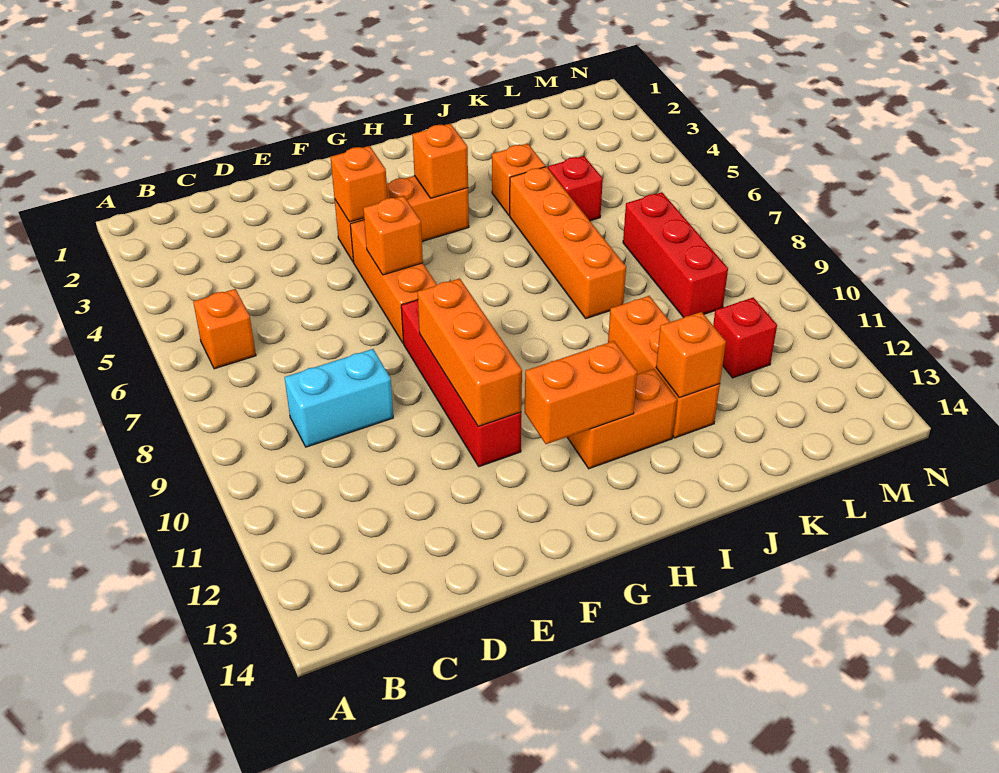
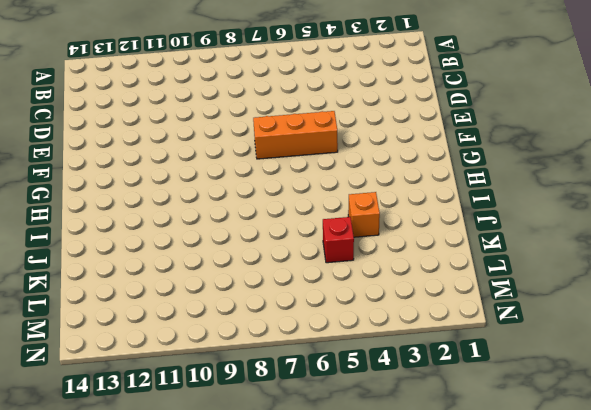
none -> orange 1x1 brick [193,289,256,369]
none -> cyan 1x2 brick [285,349,393,447]
none -> orange 1x3 brick [335,176,469,262]

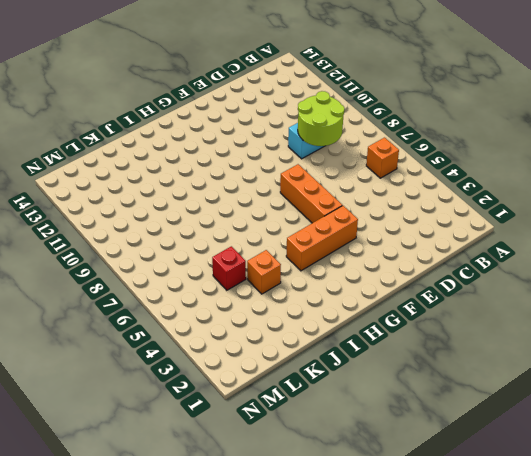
lime 2x2 round brick [298,91,344,146] -> none
none -> red 1x4 brick [401,300,521,467]
none -> orange 1x2 brick [567,369,677,469]
none -> orange 1x4 brick [510,167,626,318]

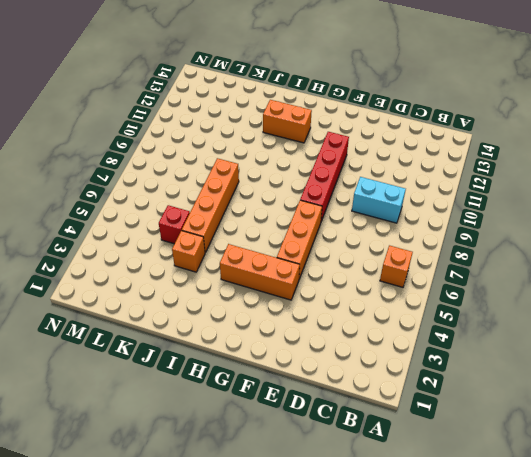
none -> orange 1x3 brick [608,296,720,438]
none -> red 1x3 brick [623,192,728,318]
none -> red 1x1 brick [713,297,777,378]

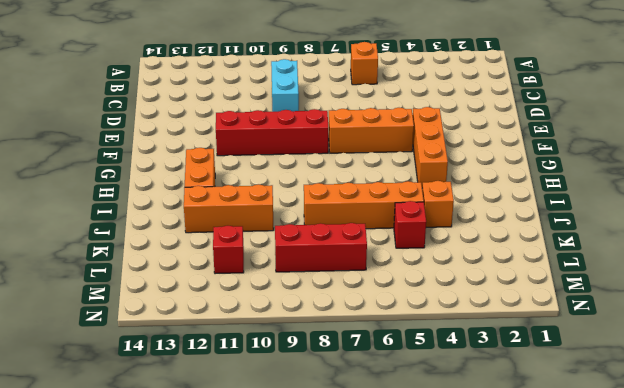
none -> orange 1x1 brick [331,146,388,222]
none -> orange 1x1 brick [363,196,423,275]
none -> orange 1x3 brick [418,278,522,426]

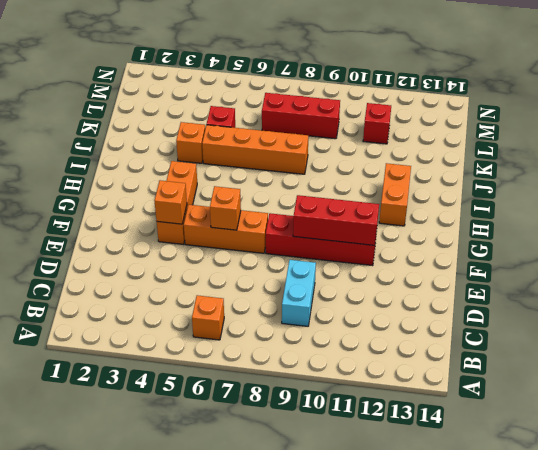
red 1x3 brick [293,195,379,246] -> orange 1x3 brick [418,278,522,426]
none -> orange 1x3 brick [608,296,720,438]
none -> orange 1x2 brick [525,341,637,444]
none -> orange 1x1 brick [412,124,468,198]

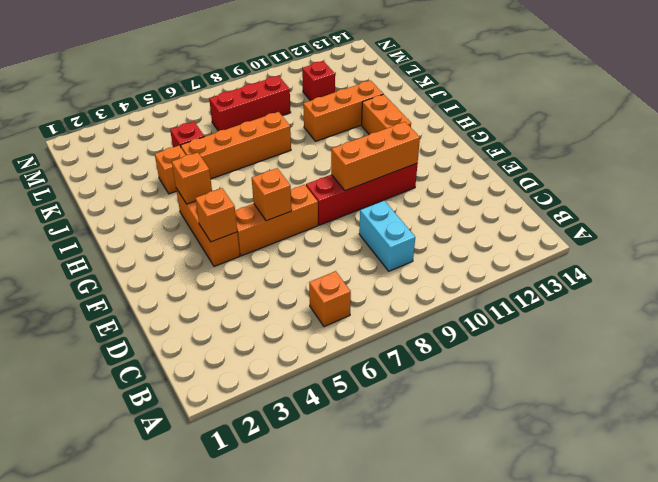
none -> orange 1x2 brick [525,341,637,444]
none -> orange 1x1 brick [656,312,726,398]

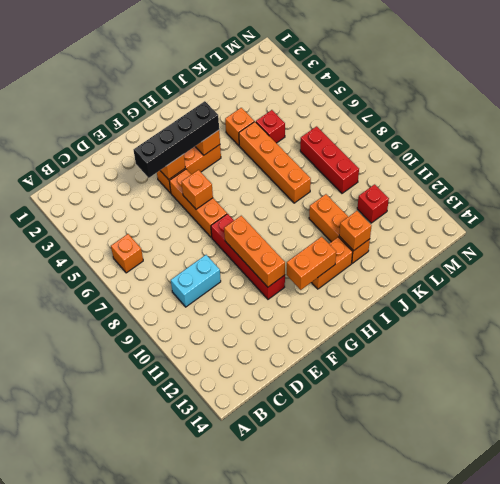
black 1x4 brick [133,101,219,178] -> none

